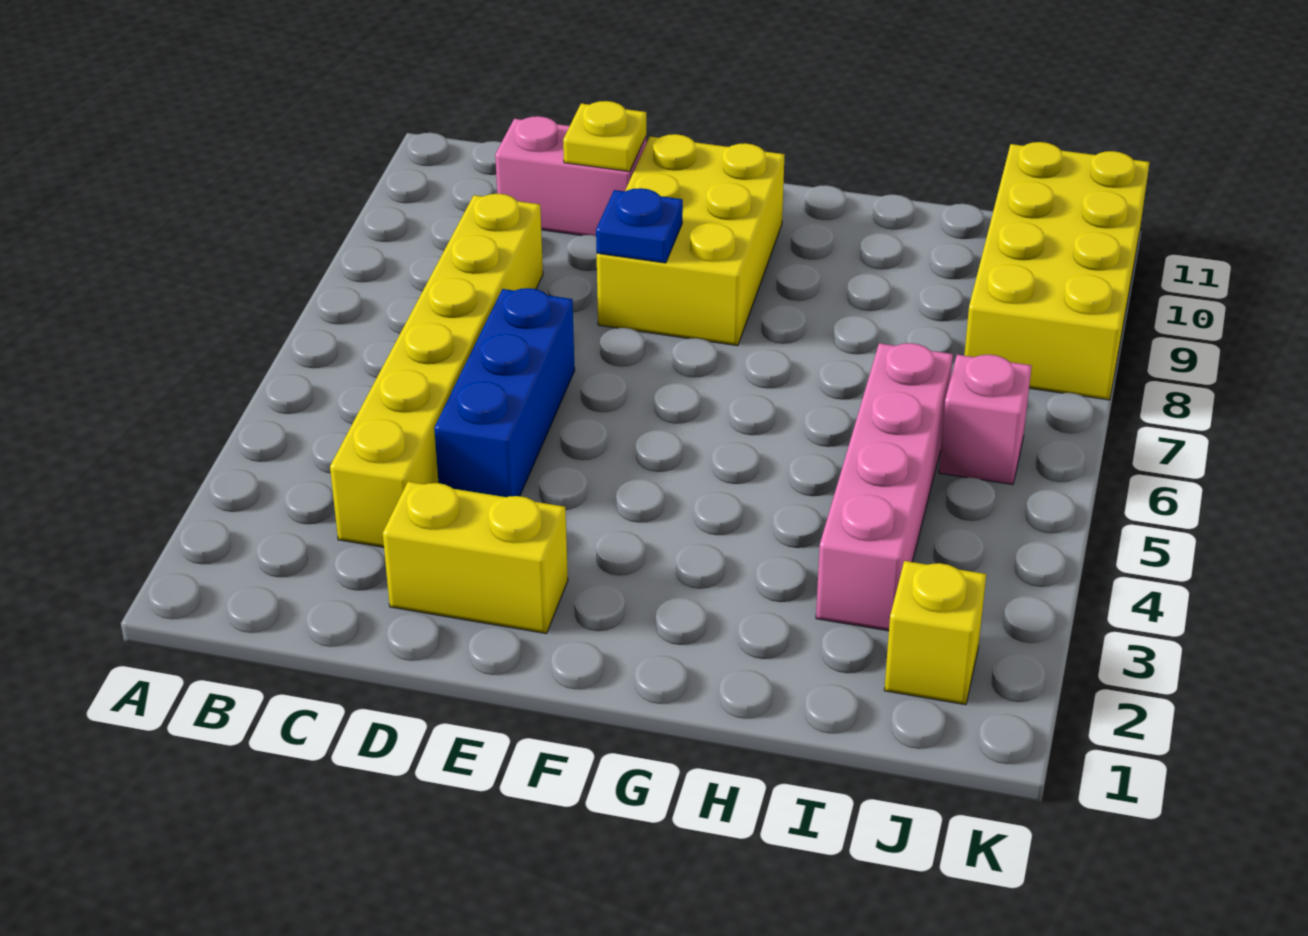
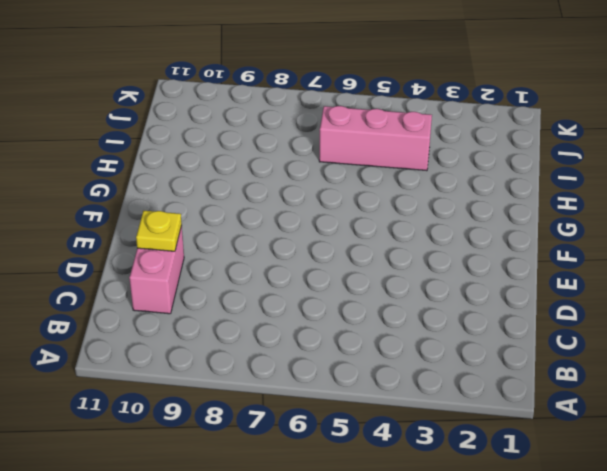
pink 1x3 brick [319,106,432,171] -> pink 1x4 brick [816,343,953,631]
none -> yellow 1x6 brick [330,194,543,547]
none -> yellow 1x2 brick [383,482,568,634]

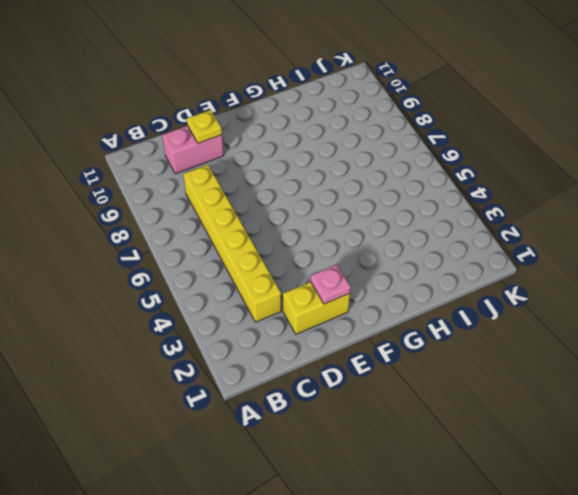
pink 1x1 plate [311,265,351,304] -> none
none -> blue 1x3 brick [434,288,575,497]
none -> yellow 2x3 brick [597,134,785,346]

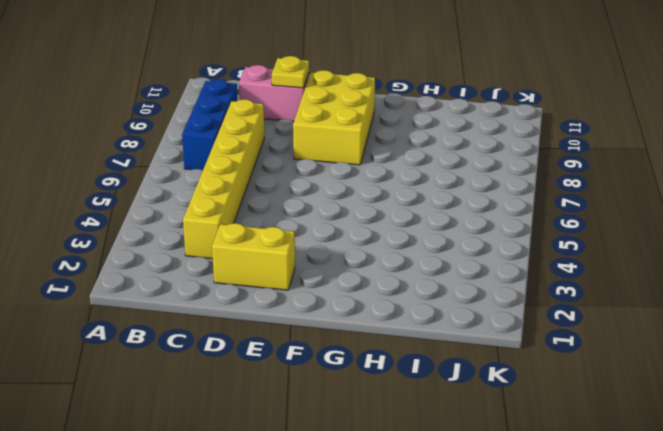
blue 1x3 brick [182,79,238,170] -> blue 1x3 brick moved to [434,288,575,497]
none -> pink 1x4 brick [816,343,953,631]
none -> yellow 1x1 brick [884,561,986,705]

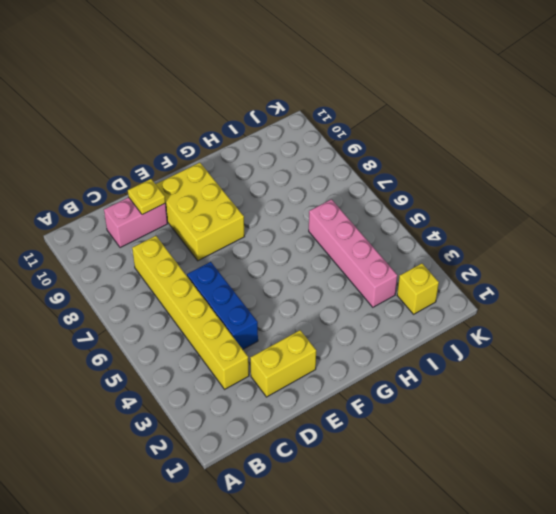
none -> pink 1x1 brick [939,355,1032,484]
none -> yellow 2x4 brick [964,142,1150,400]

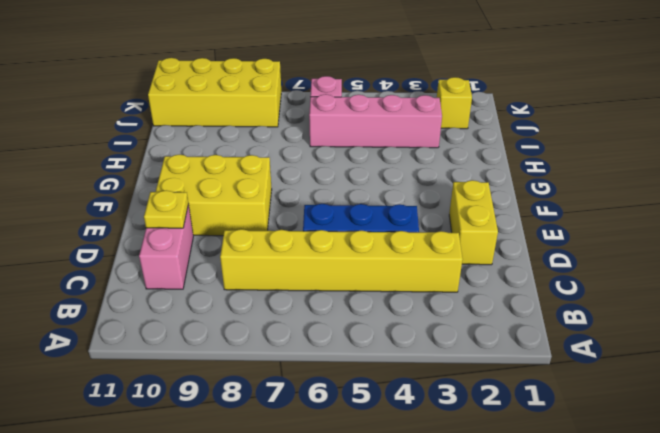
none -> blue 1x1 plate [596,188,683,263]

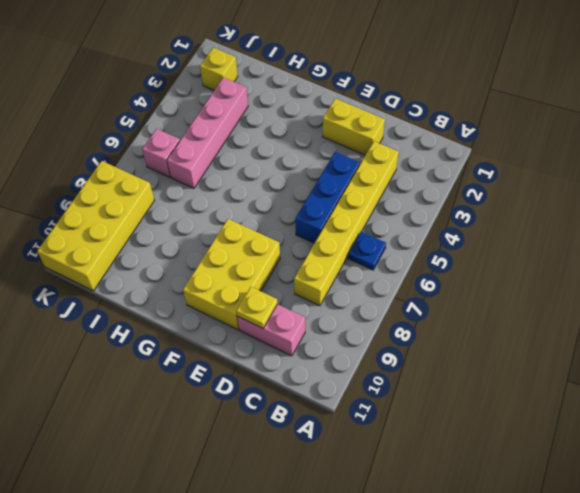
blue 1x1 plate [348,232,386,270] -> blue 1x1 plate moved to [596,188,683,263]

